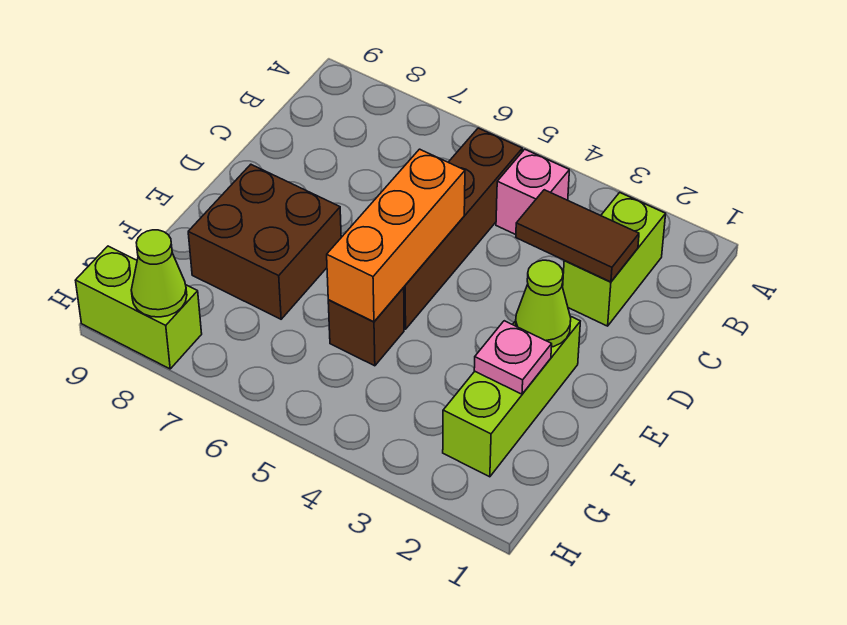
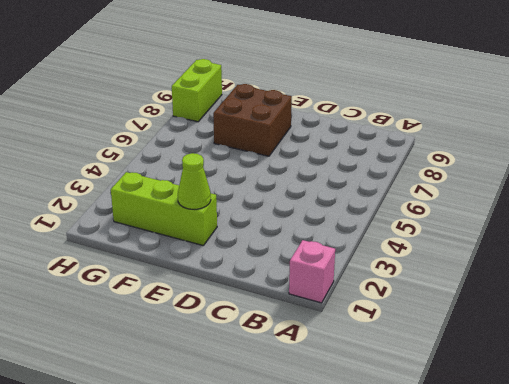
pink 1x1 brick [289,240,335,303] -> pink 1x1 brick moved to [496,149,569,235]
none -> lime 1x2 brick [563,193,666,326]
none -> brown 1x4 brick [403,128,522,329]
none -> brown 1x1 brick [328,288,404,366]

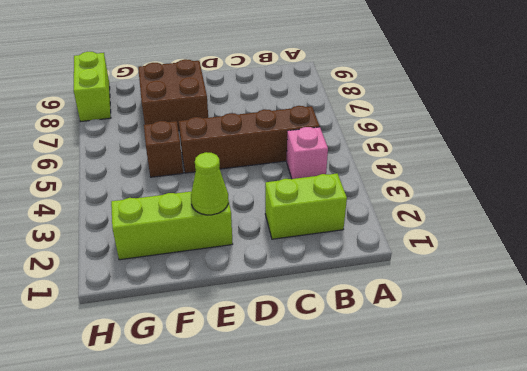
none -> brown 1x2 tile [516,190,639,282]
none -> orange 1x3 brick [327,149,465,322]
none -> pink 1x1 plate [474,321,552,394]

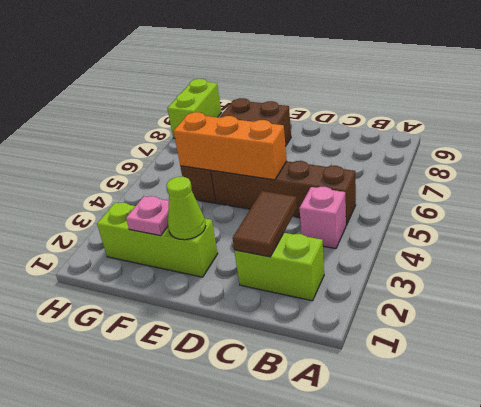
none -> lime 1x1 cone [131,230,187,317]

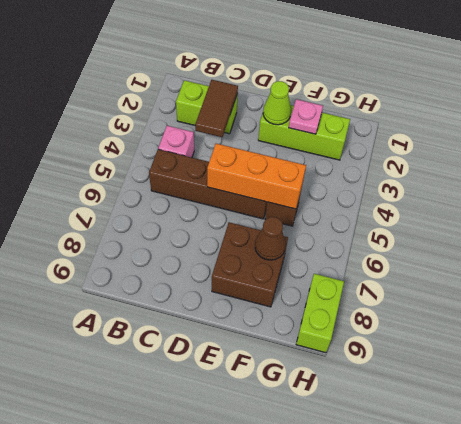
brown 1x1 cone [255,217,286,260] -> none
none -> lime 1x1 cone [131,230,187,317]

